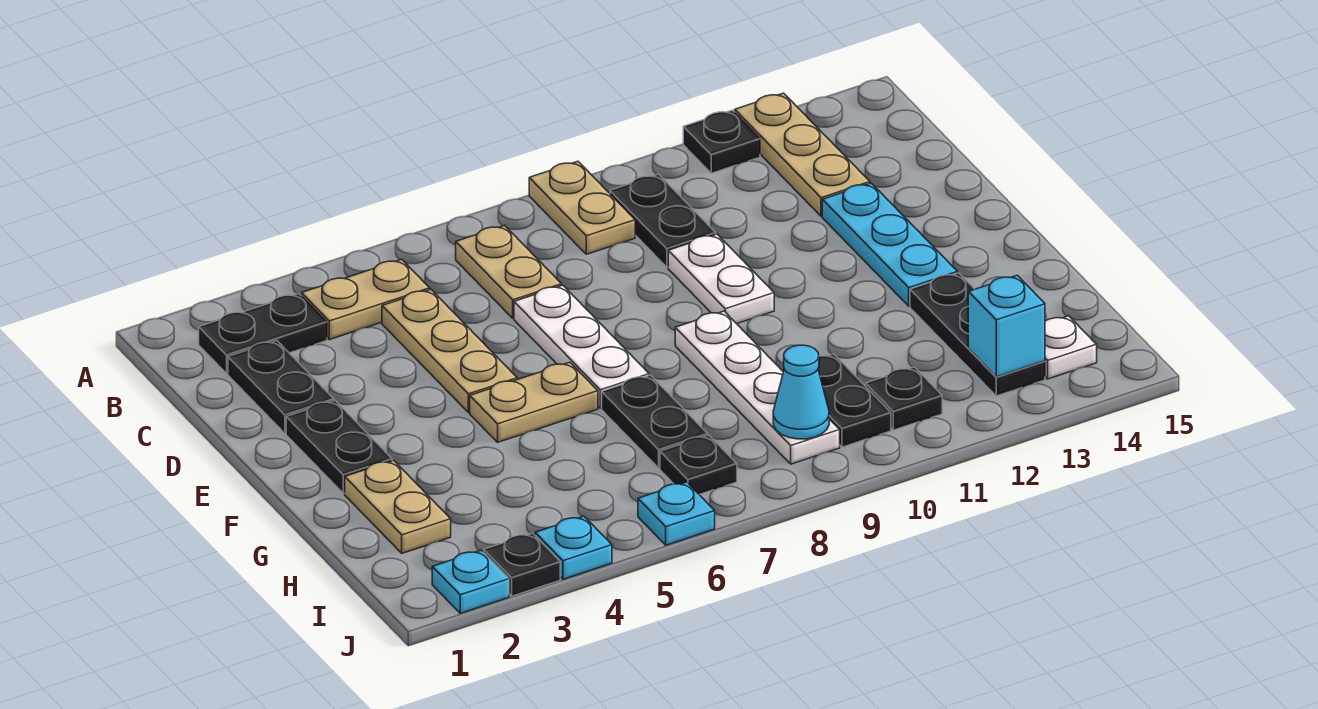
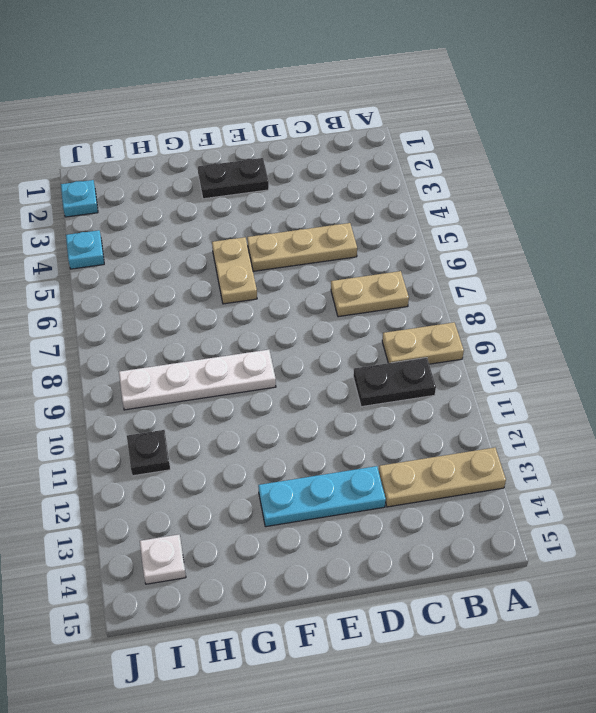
none -> black 1x1 plate [683,110,760,173]
none -> black 1x2 plate [199,294,327,373]
none -> tan 1x2 plate [302,259,430,340]

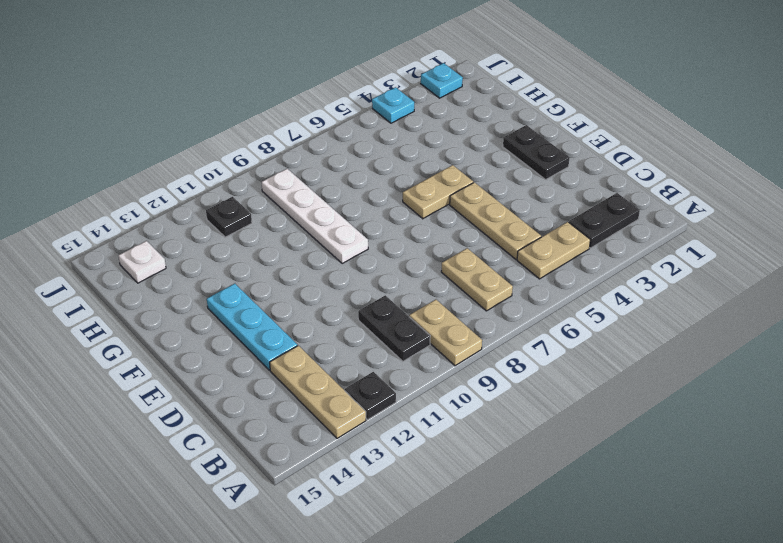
none -> black 1x2 plate [228,341,334,434]
none -> white 1x3 plate [514,285,649,408]
none -> white 1x2 plate [668,234,774,324]

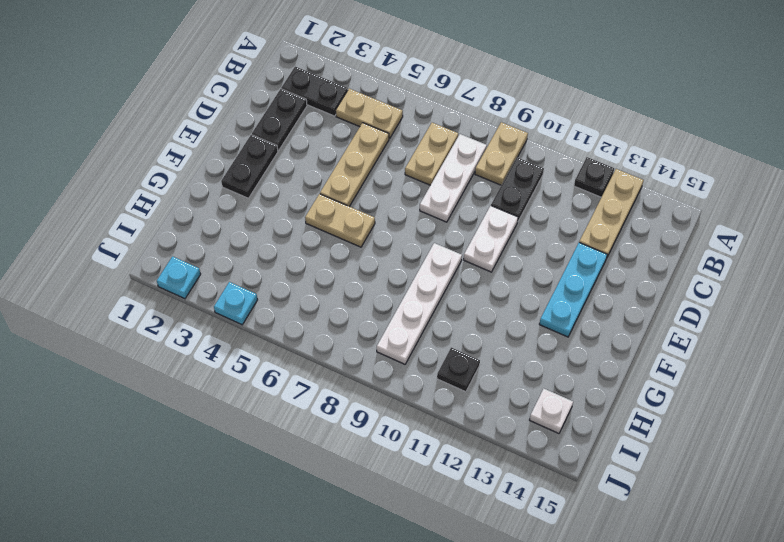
white 1x3 plate [420,134,487,222] -> white 1x3 plate moved to [514,285,649,408]
none -> tan 1x2 plate [345,460,451,553]
none -> black 1x2 plate [602,375,708,468]
none -> black 1x3 plate [910,273,1045,396]

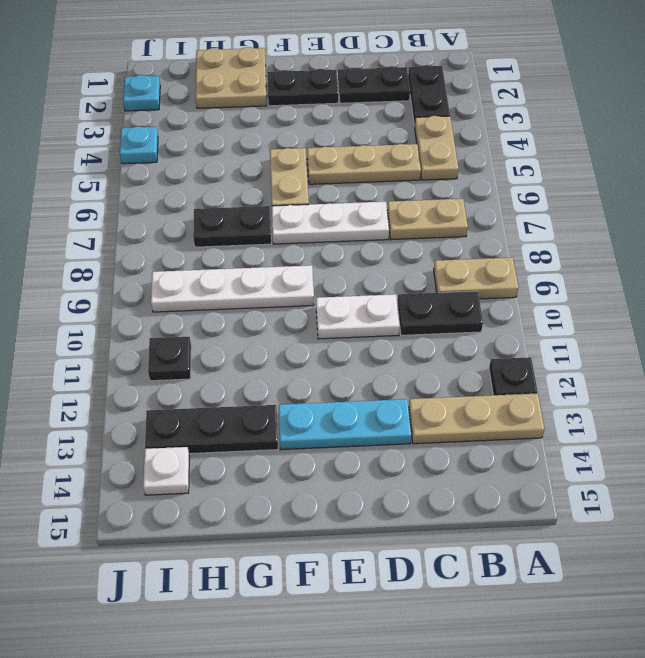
tan 2x2 plate [196,47,267,108] -> tan 1x2 plate [345,460,451,553]
none -> black 1x2 plate [818,354,891,447]
none -> black 1x1 plate [660,435,737,495]
none -> black 1x1 plate [484,533,560,596]

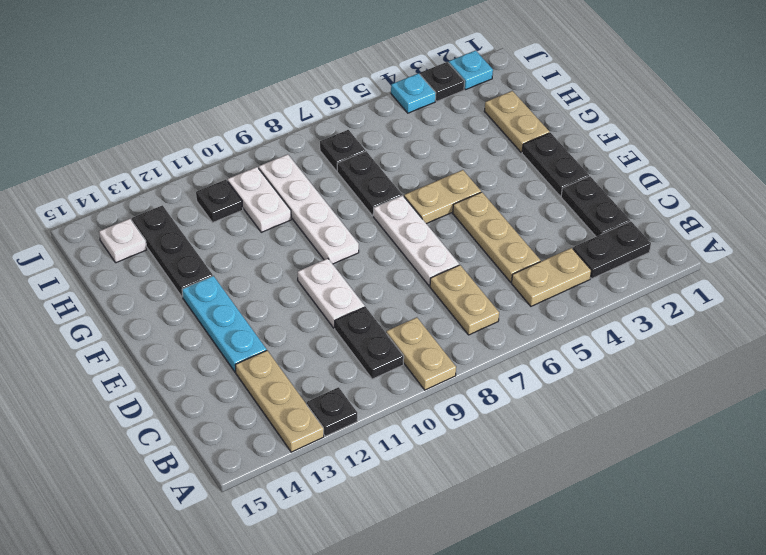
white 1x2 plate [228,167,291,232] -> black 1x2 plate [818,354,891,447]
none -> cyan 1x1 plate [638,482,715,545]
none -> cyan 1x1 cone [773,345,829,439]
none -> cyan 1x1 brick [968,275,1045,377]

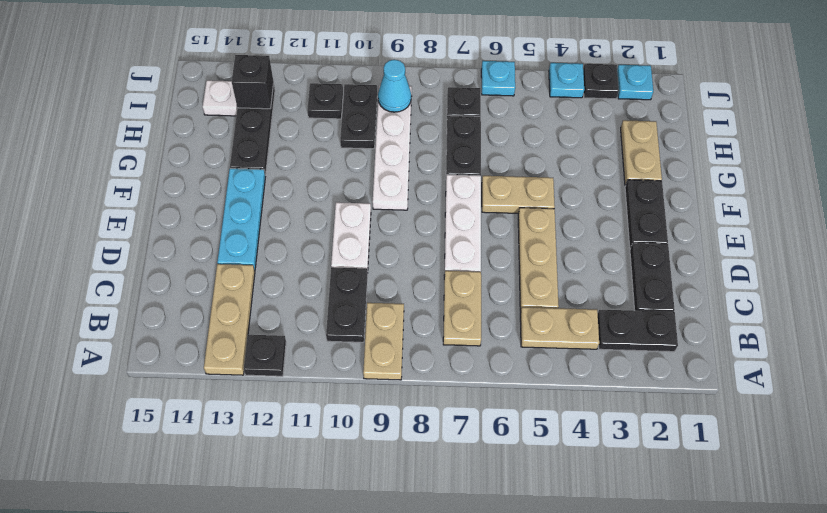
black 1x1 brick [232,55,274,109] -> cyan 1x1 brick [968,275,1045,377]

